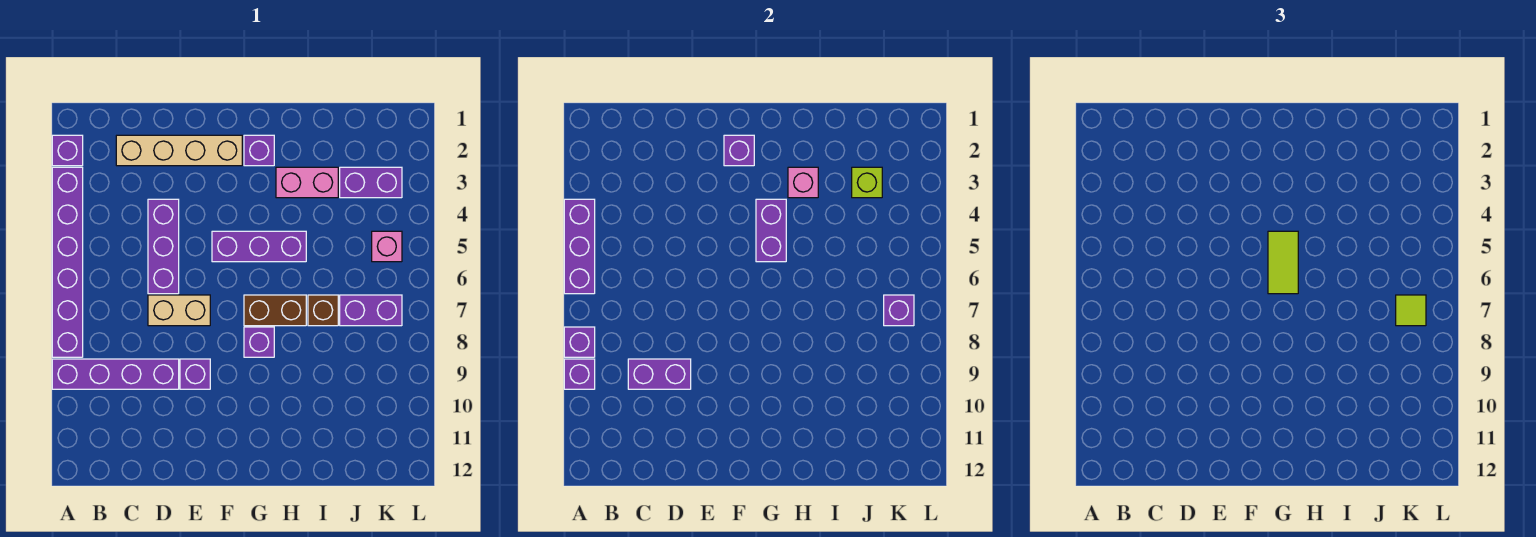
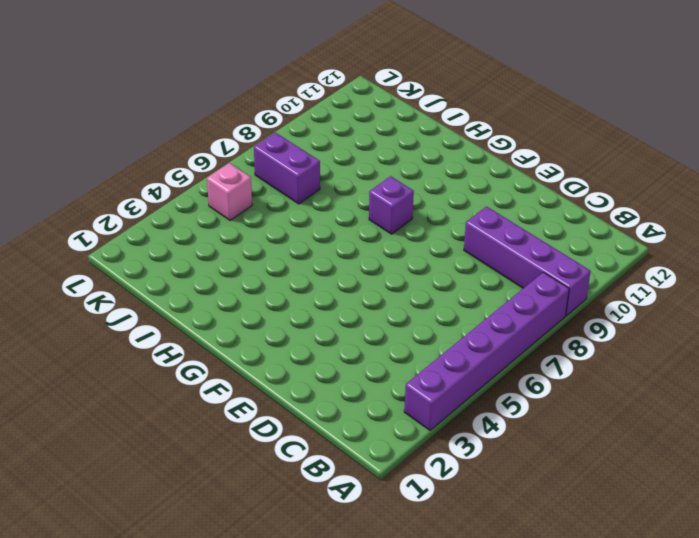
none -> purple 1x1 brick [52,135,83,166]
none -> tan 1x4 brick [116,135,242,166]
none -> purple 1x3 brick [148,199,179,294]

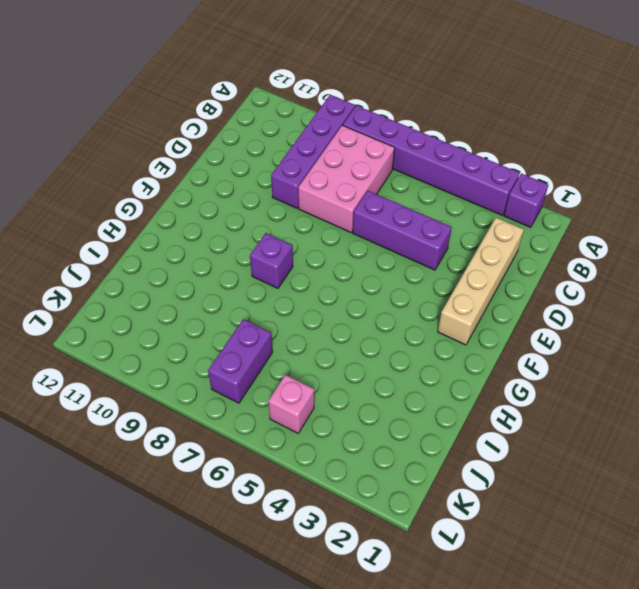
pink 2x3 brick [298,125,395,232] -> tan 1x2 brick [148,295,210,326]
none -> purple 1x1 brick [180,359,210,389]
none -> purple 1x3 brick [212,231,306,262]
none -> purple 1x1 brick [244,135,274,166]

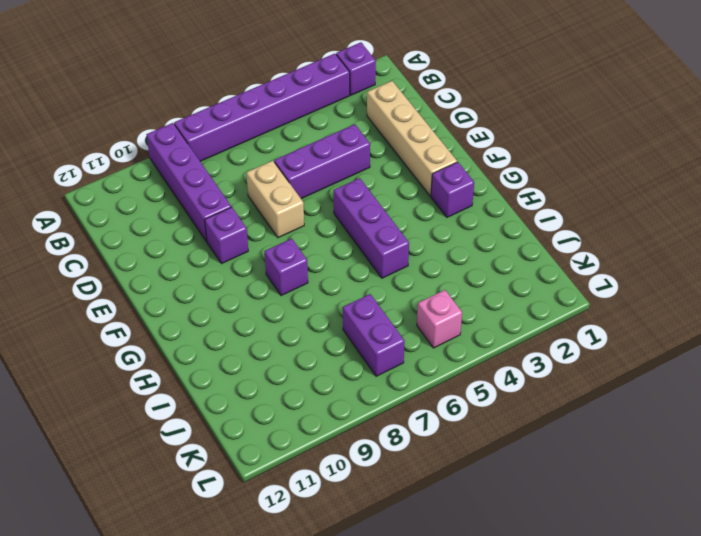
none -> brown 1x2 brick [244,295,306,326]
none -> pink 1x2 brick [276,167,338,198]
none -> brown 1x1 brick [308,295,338,326]

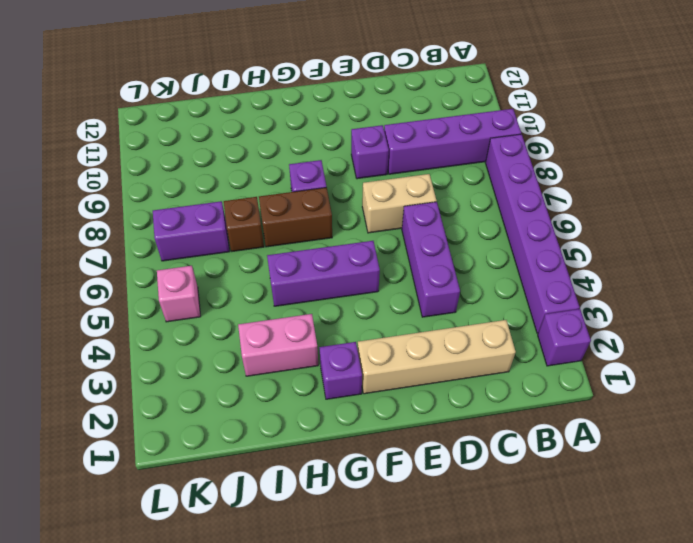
none -> purple 1x2 brick [340,167,402,198]
none -> purple 1x3 brick [564,199,595,294]
none -> purple 1x1 brick [564,327,595,357]

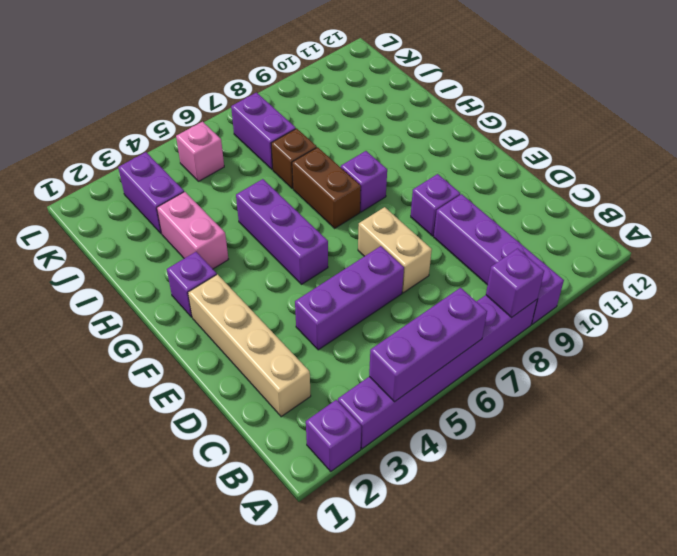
none -> purple 1x1 brick [564,359,595,389]
none -> purple 1x2 brick [628,359,691,389]
none -> purple 1x1 brick [724,135,754,166]

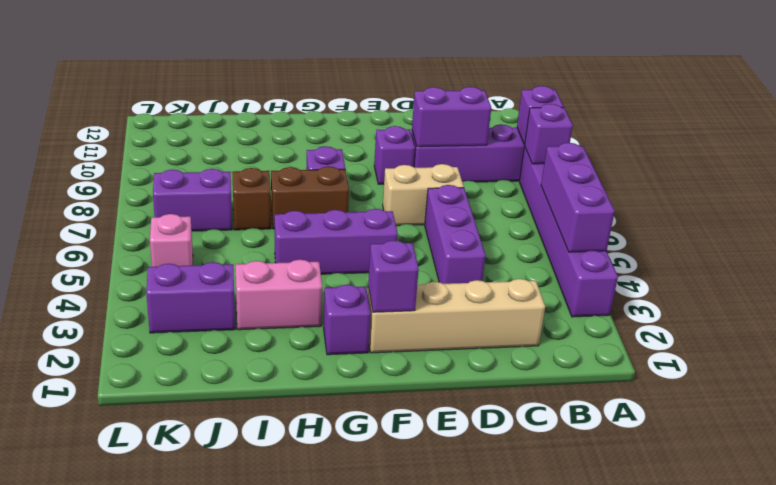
none -> purple 1x1 brick [52,135,83,166]
none -> purple 1x2 brick [756,199,786,262]
none -> pink 1x1 brick [788,167,818,198]

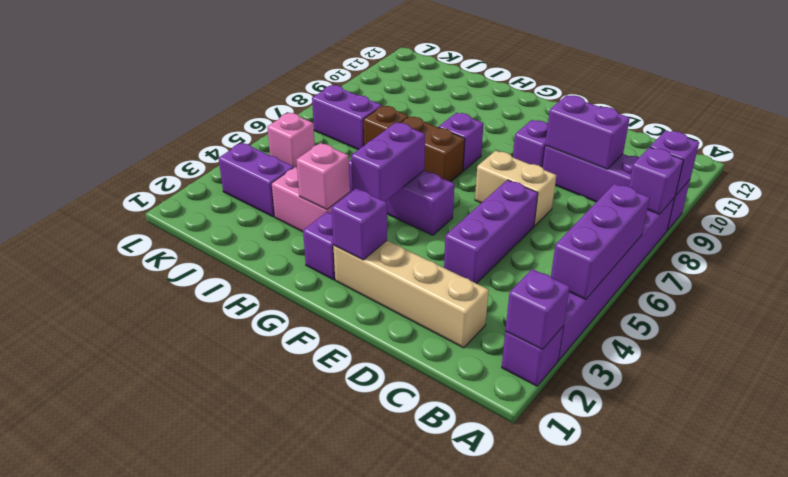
purple 1x1 brick [505,269,570,349] -> purple 1x1 brick moved to [884,295,914,326]
none -> lime 1x1 brick [852,167,882,198]
none -> lime 1x2 tile [1268,231,1298,294]
none -> lime 1x1 tile [1396,295,1426,326]

